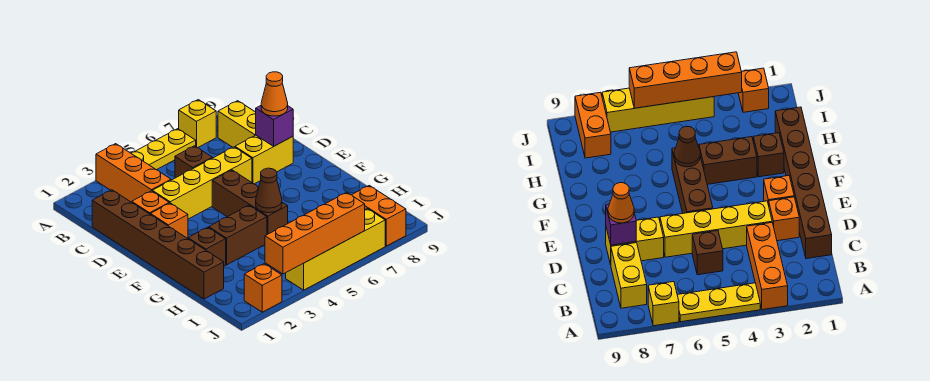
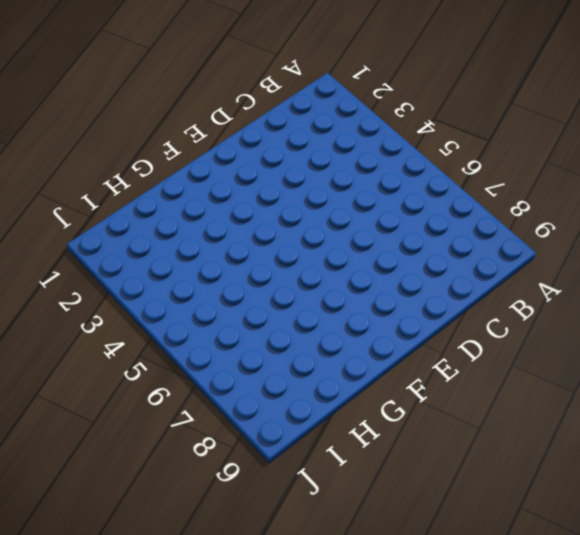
none -> orange 1x3 brick [96,144,171,202]
none -> yellow 1x3 plate [131,129,196,170]
none -> yellow 1x1 brick [179,100,216,148]

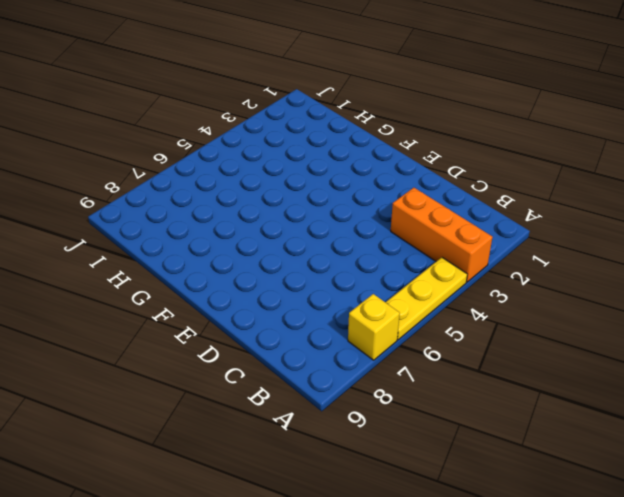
none -> yellow 1x2 brick [218,101,256,147]
none -> brown 1x6 brick [92,190,224,299]
none -> brown 1x1 brick [175,146,212,178]

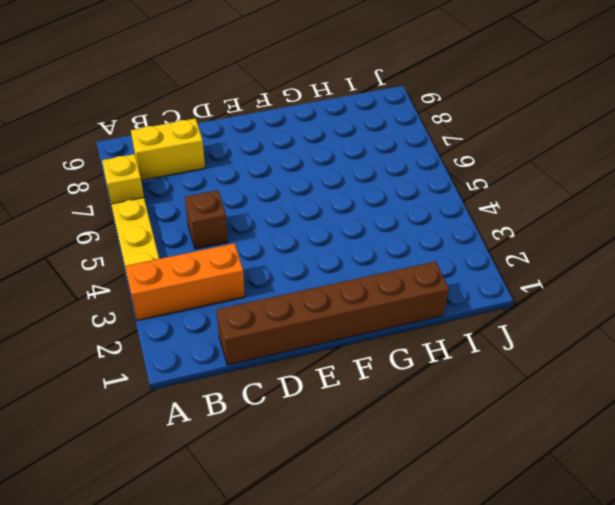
none -> orange 1x1 brick [132,191,169,214]
none -> yellow 1x4 brick [152,147,252,219]
none -> yellow 1x2 brick [235,135,293,184]

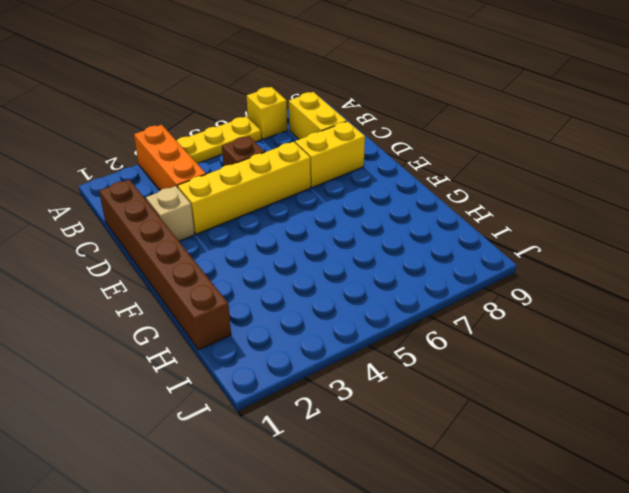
tan 1x1 brick [146,186,195,241] -> orange 1x1 brick [132,191,169,214]
none -> orange 1x1 brick [150,203,188,238]
none -> brown 1x3 brick [212,170,288,235]
none -> brown 1x1 brick [188,227,226,266]

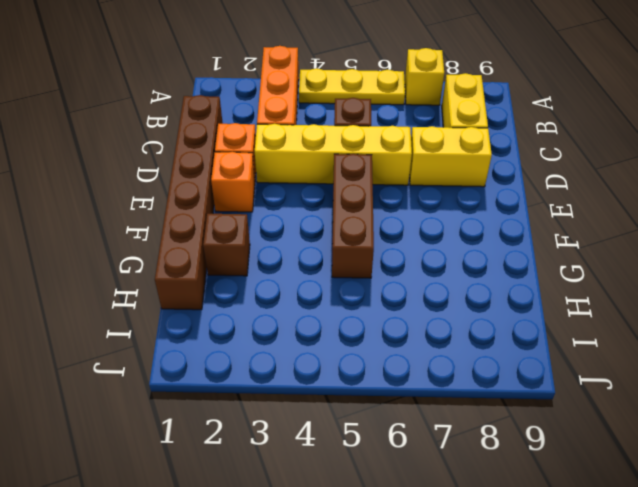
none -> brown 1x2 brick [209,205,267,265]
none -> orange 1x2 brick [352,186,406,246]
none -> orange 1x1 brick [244,264,282,312]

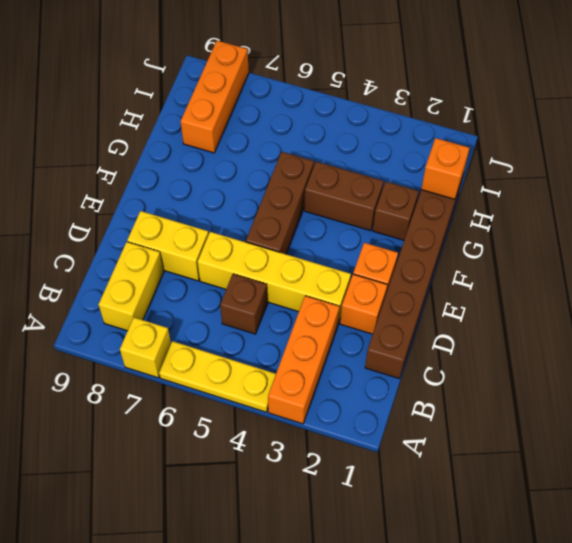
orange 1x1 brick [421,138,469,199] -> orange 1x1 brick moved to [244,264,282,312]
orange 1x3 brick [180,41,249,153] -> orange 1x2 brick [352,186,406,246]
none -> yellow 1x4 brick [286,209,385,290]
none -> purple 1x1 brick [256,106,293,147]
none -> brown 1x1 cone [256,168,282,213]

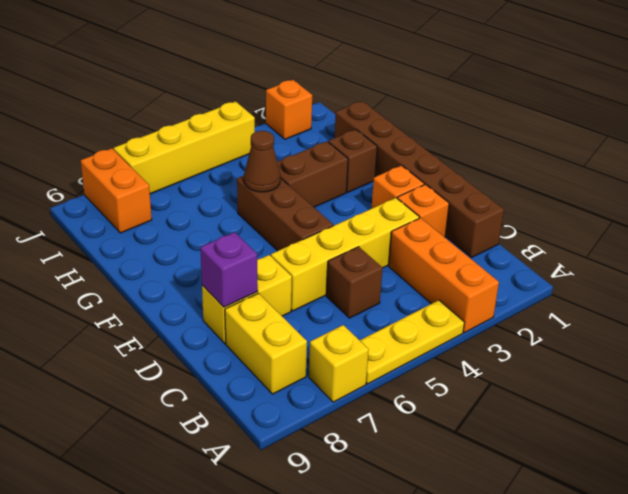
none -> orange 1x4 brick [265,192,365,274]
none -> orange 1x1 cone [261,72,288,116]

